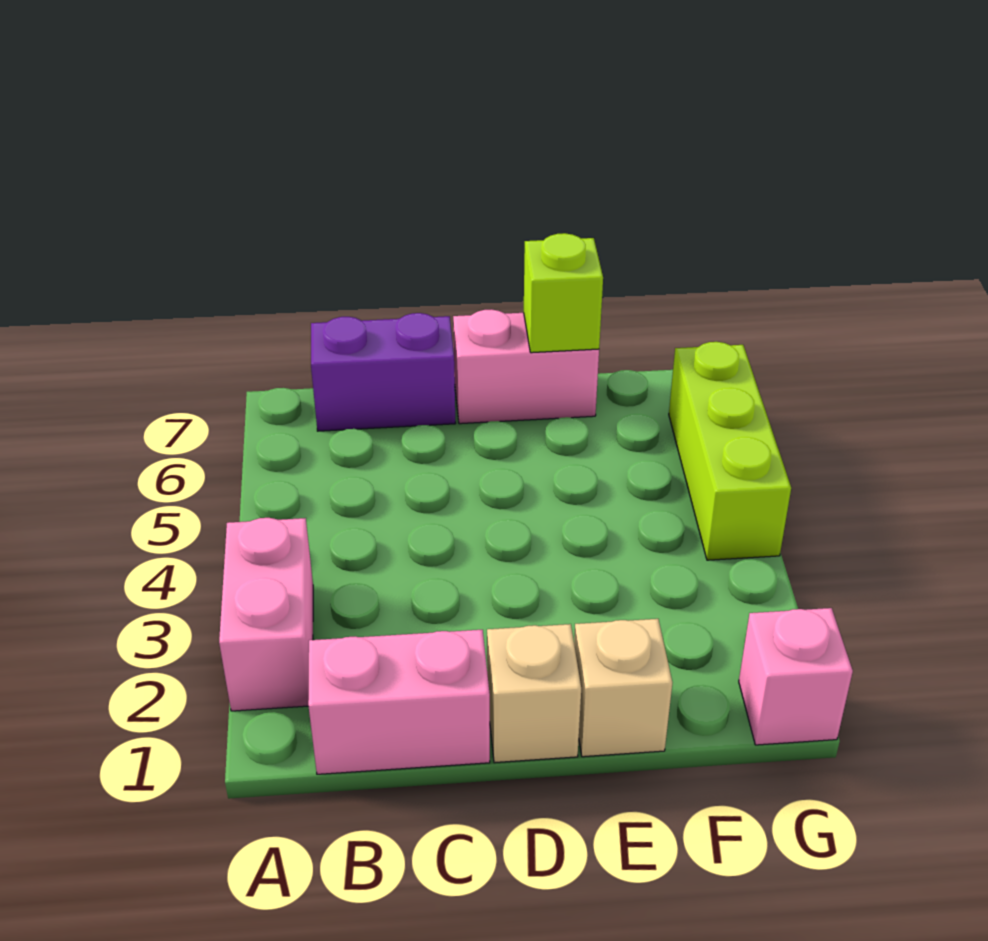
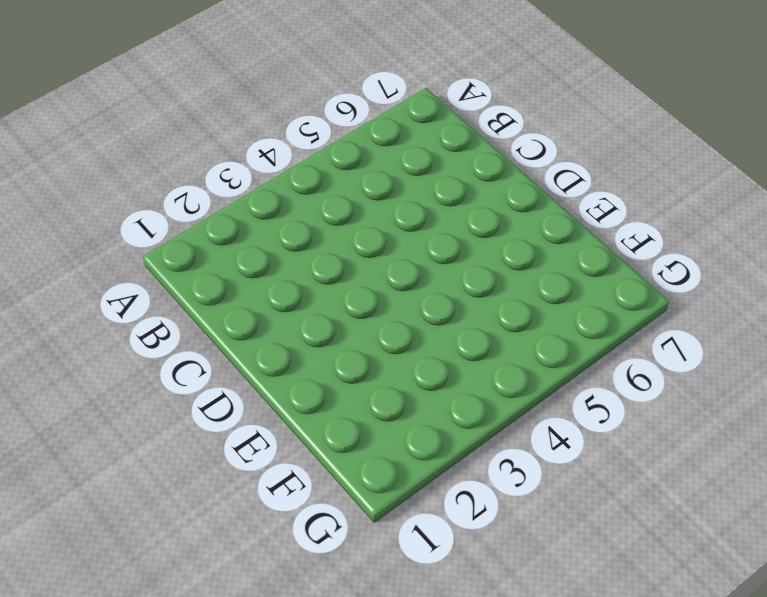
none -> pink 1x2 brick [219,518,313,711]
none -> pink 1x2 brick [308,630,490,774]

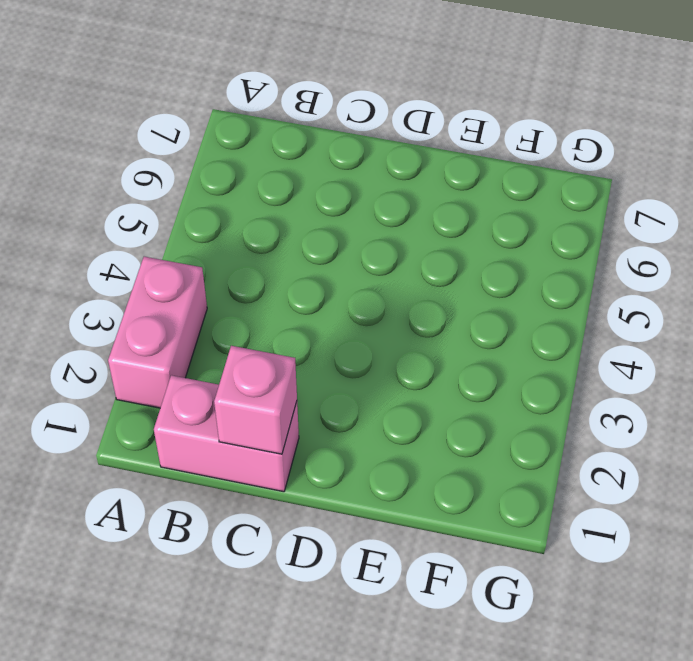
pink 1x1 brick [214,346,297,454] -> pink 1x1 brick moved to [739,608,853,745]
none -> purple 1x2 brick [311,313,455,431]
none -> tan 1x1 brick [487,624,581,763]

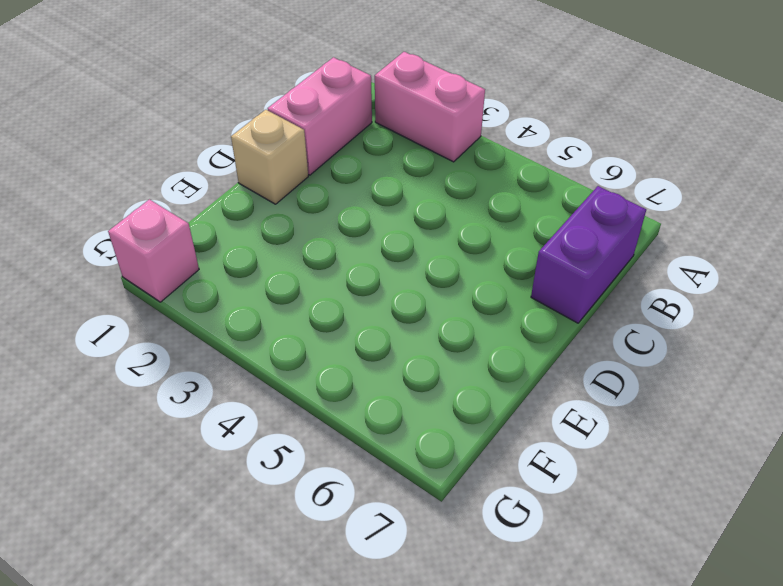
none -> pink 1x2 brick [453,309,599,424]
none -> tan 1x1 brick [574,619,672,757]

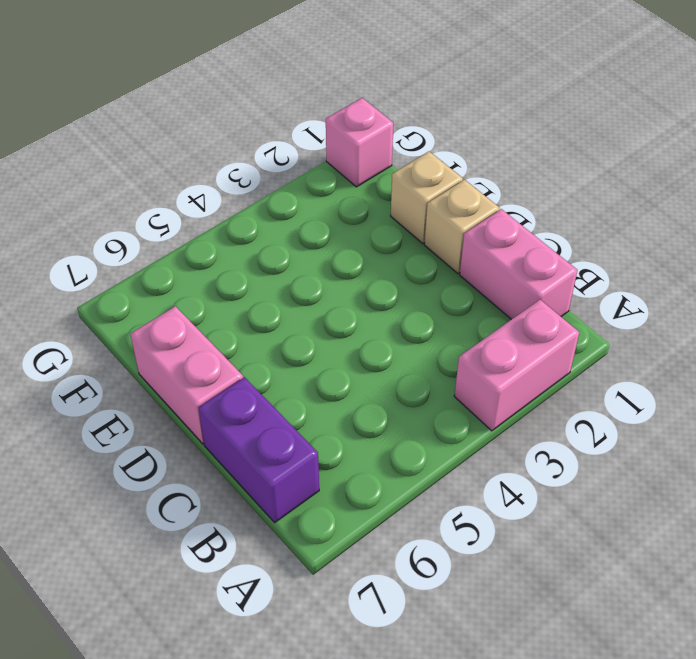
none -> lime 1x3 brick [669,342,791,560]
none -> lime 1x1 brick [524,233,603,353]

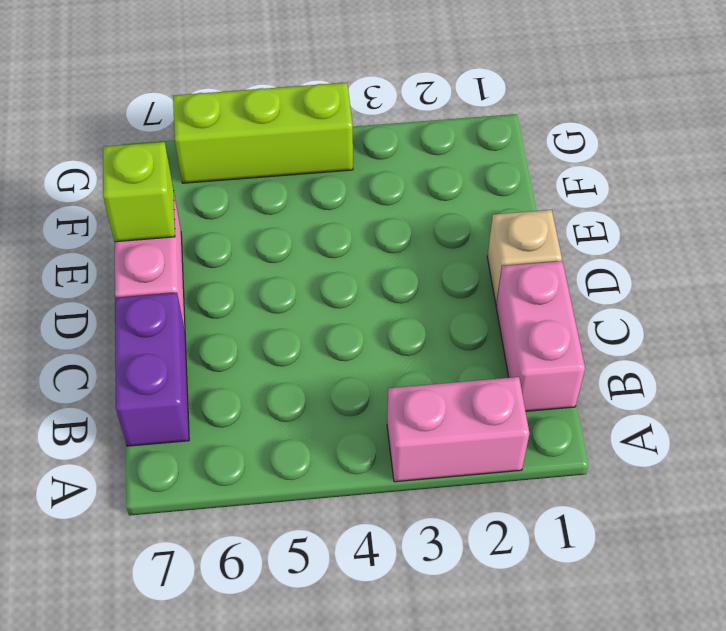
none -> tan 1x1 brick [574,619,672,757]
none -> pink 1x1 brick [739,608,853,745]

